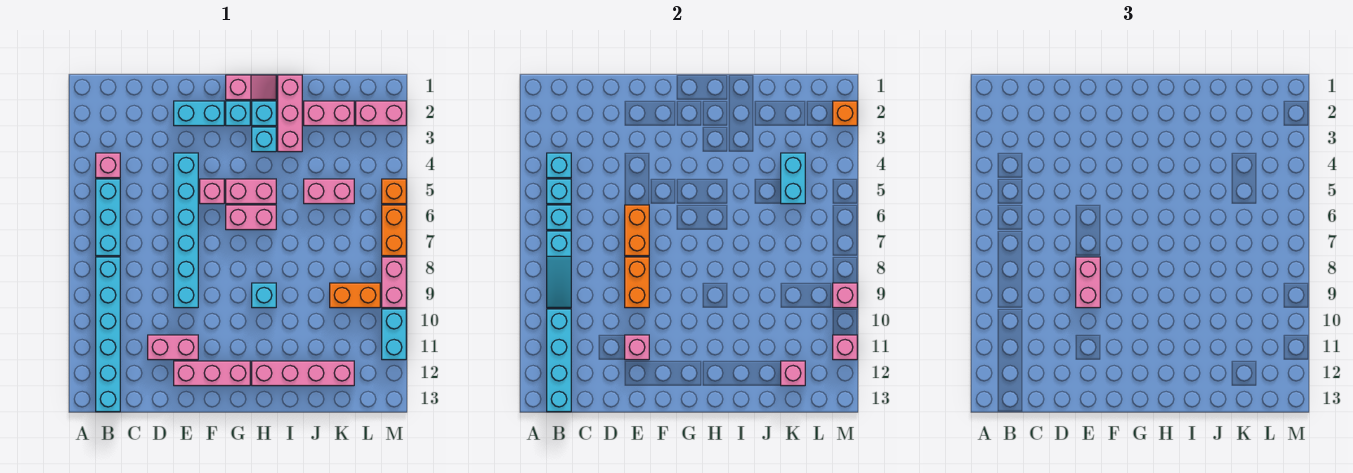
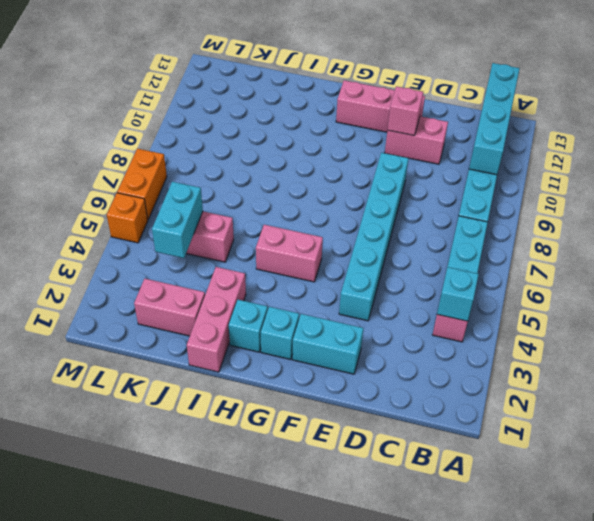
none -> pink 1x1 brick [200,179,224,204]
none -> pink 1x2 slope [226,75,276,100]
none -> pink 1x2 brick [226,205,276,230]
none -> cyan 1x1 brick [252,127,276,152]

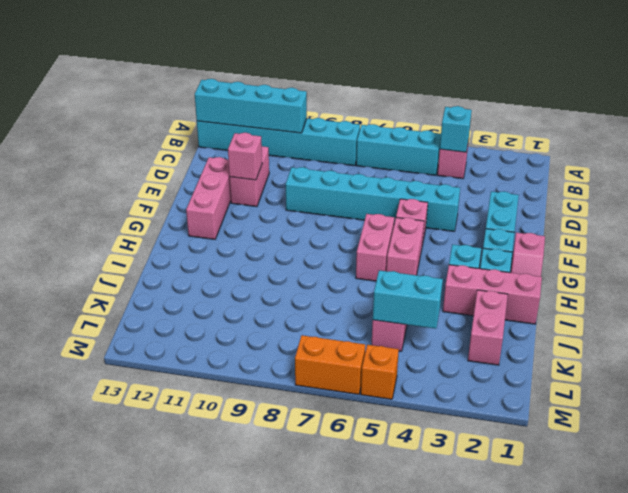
none -> cyan 1x1 brick [252,283,276,308]
none -> pink 1x4 brick [252,361,354,386]
none -> orange 1x2 brick [330,283,380,308]
none -> pink 1x2 brick [356,101,406,126]

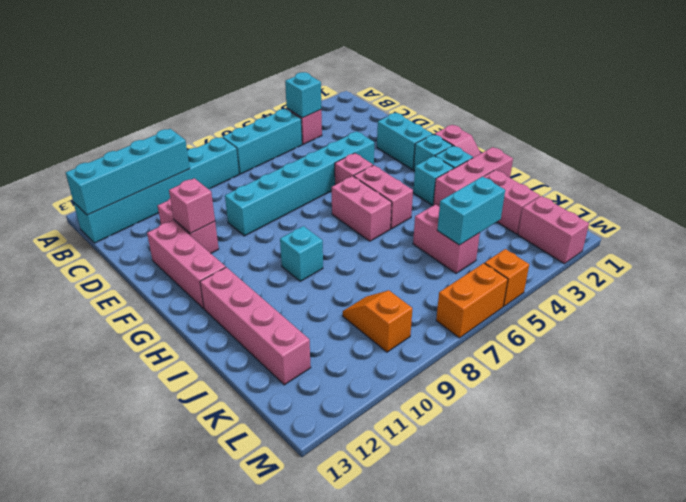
orange 1x2 slope [343,290,412,352] -> orange 1x2 brick [330,283,380,308]
none -> pink 1x2 brick [382,257,406,308]
none -> cyan 1x2 brick [382,309,406,360]
none -> cyan 1x1 brick [547,179,571,204]
none -> cyan 1x1 brick [547,205,571,230]

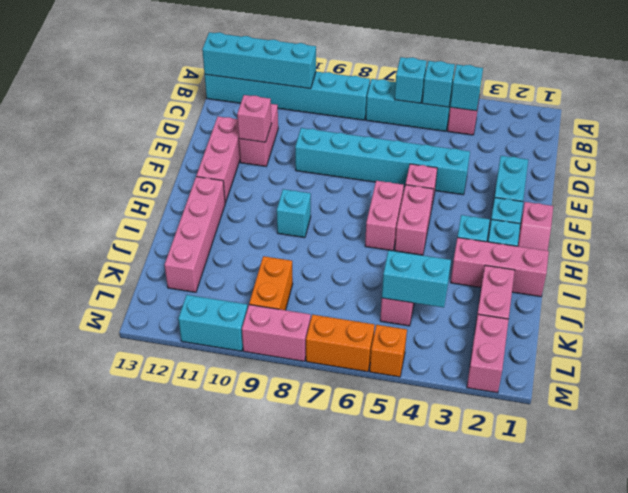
none -> cyan 1x3 slope [547,231,571,308]
none -> orange 1x2 brick [625,205,649,256]
none -> orange 1x2 brick [625,257,649,308]
none -> pink 1x1 brick [781,361,805,386]

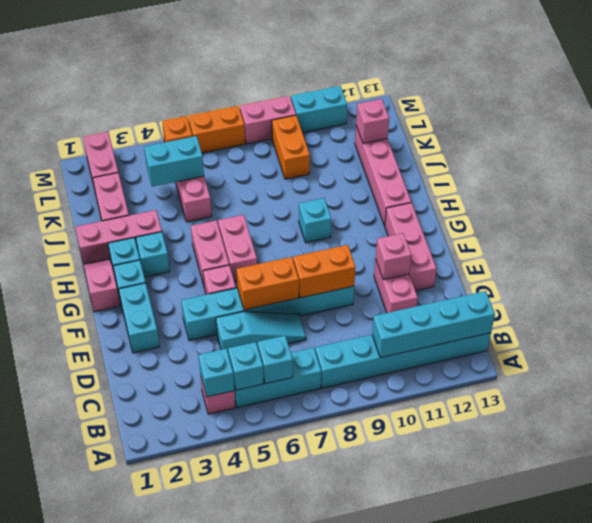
cyan 1x3 slope [216,312,306,352] -> cyan 1x3 slope moved to [547,231,571,308]
none -> orange 1x1 brick [833,101,857,126]
none -> pink 1x1 brick [833,283,857,308]
none -> pink 1x1 brick [833,335,857,360]
none -> pink 1x2 brick [1076,257,1100,308]

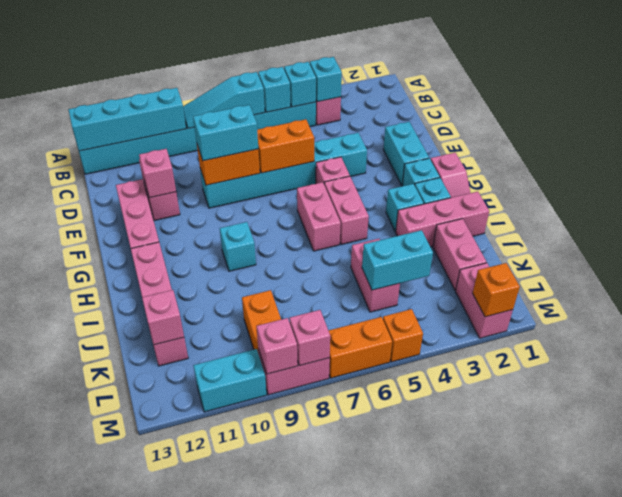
cyan 1x2 brick [193,105,258,161] -> pink 1x2 brick [1076,257,1100,308]
pink 1x1 brick [289,310,330,366] -> pink 1x1 brick moved to [833,335,857,360]

